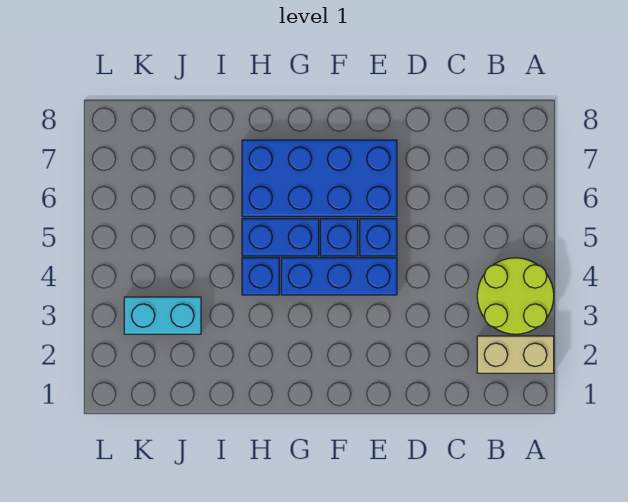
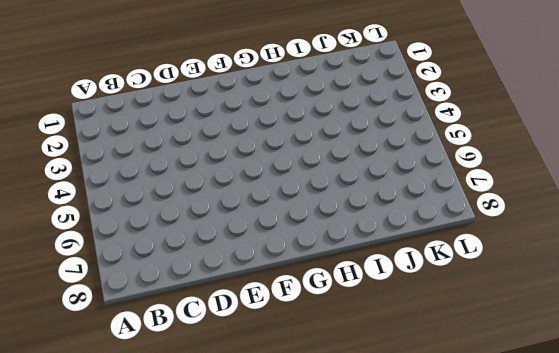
none -> tan 1x2 brick [477,336,554,373]
none -> lime 2x2 round brick [477,258,554,334]

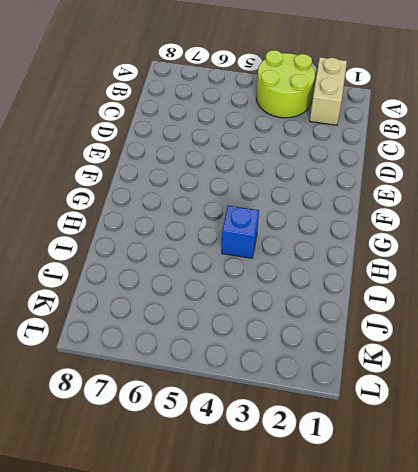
none -> blue 1x3 brick [281,258,397,295]
none -> blue 1x1 brick [360,219,397,256]

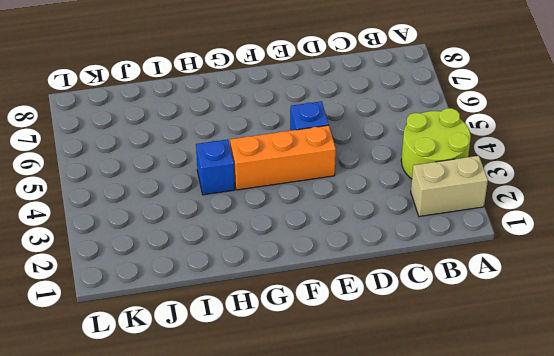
orange 1x3 brick [230,125,336,190] -> blue 1x3 brick [281,258,397,295]
none -> blue 2x4 brick [242,140,397,217]
none -> blue 1x1 brick [320,219,358,256]

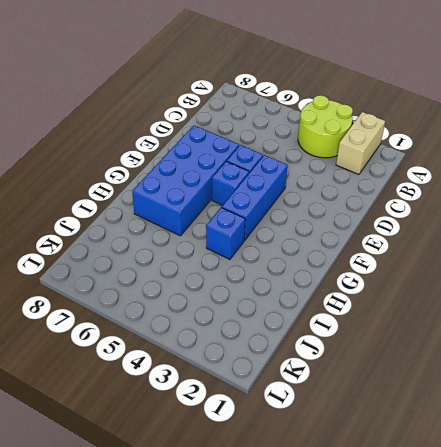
none -> blue 1x2 brick [242,219,319,256]
none -> cyan 1x2 brick [124,297,201,334]

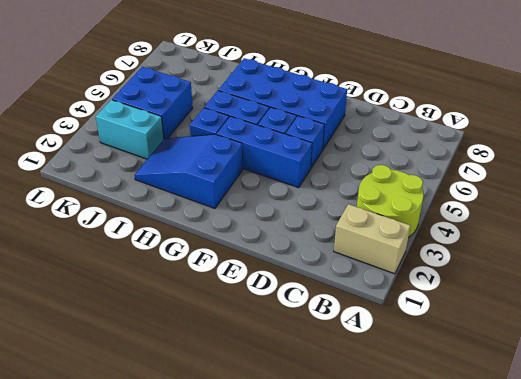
blue 2x3 slope [134,134,243,208] -> none
blue 2x2 brick [112,67,193,139] -> none

